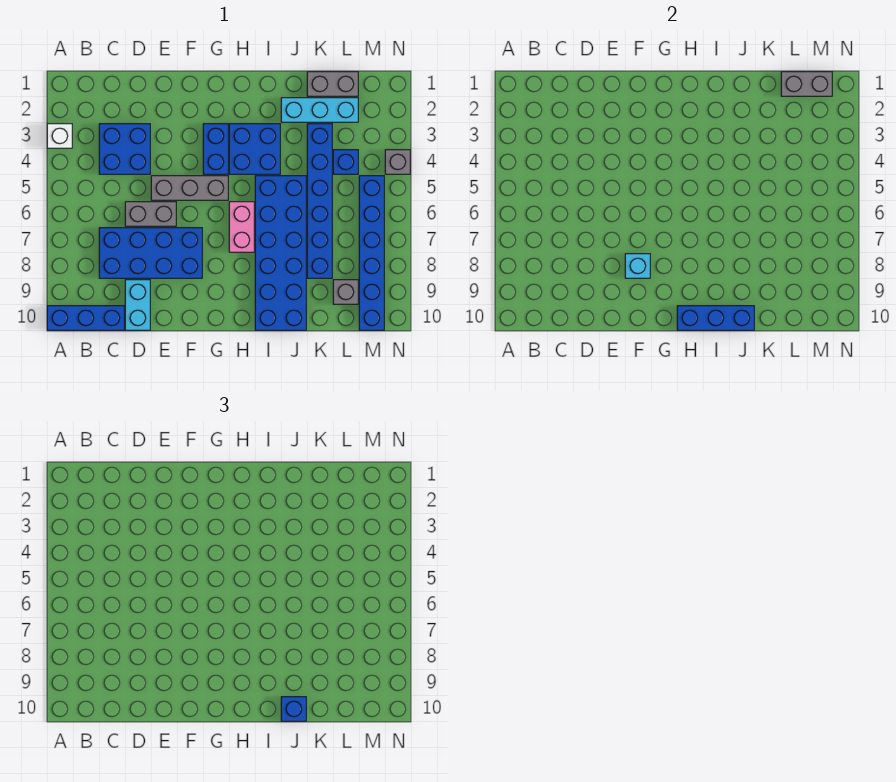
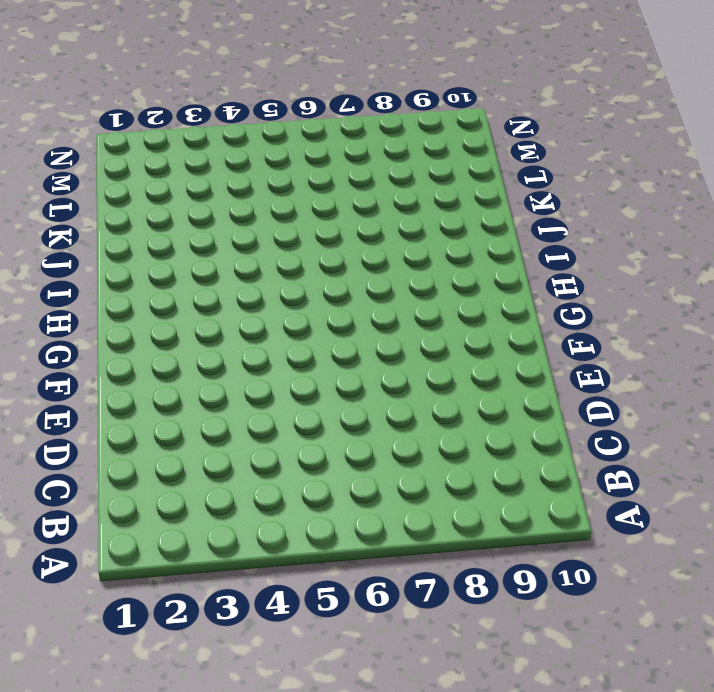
none -> white 1x1 brick [47,124,72,148]
none -> blue 1x3 brick [47,306,124,330]
none -> blue 2x2 brick [99,124,150,174]

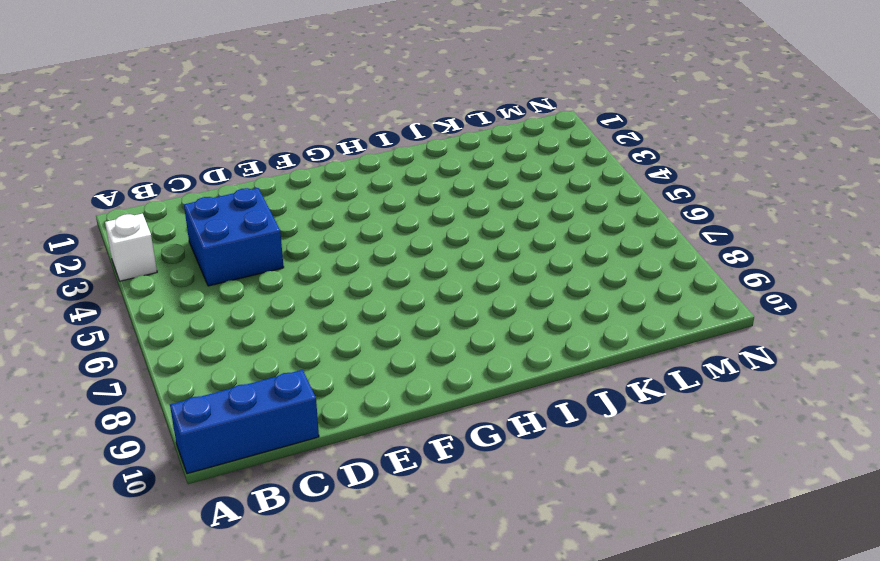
none -> blue 2x4 brick [99,228,202,278]
none -> grey 1x2 brick [125,202,176,226]
none -> cyan 1x2 brick [125,280,150,330]

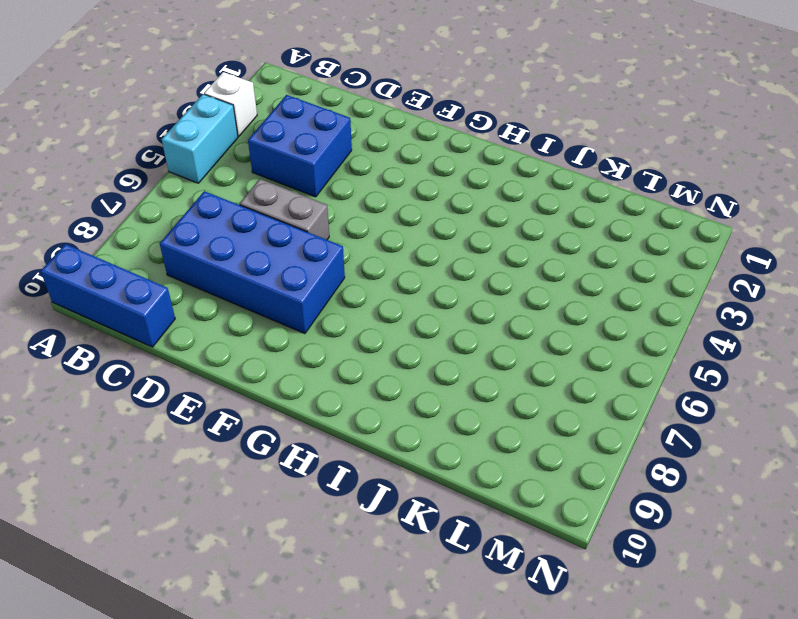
cyan 1x2 brick [162,94,238,183] -> cyan 1x2 brick moved to [125,280,150,330]
none -> grey 1x3 brick [151,176,228,200]
none -> blue 1x2 brick [203,124,228,174]
none -> blue 2x2 brick [229,124,280,174]

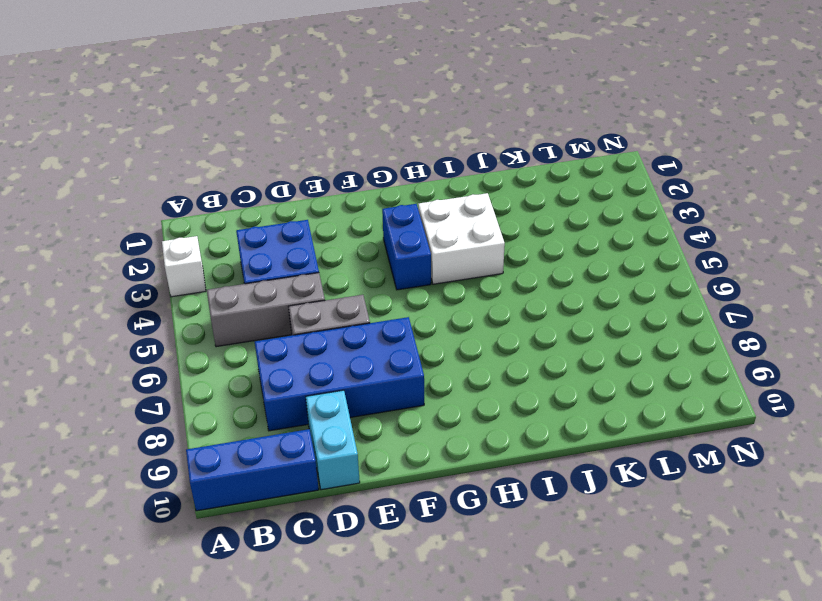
grey 1x3 brick [207,273,325,347] -> grey 1x3 brick moved to [151,176,228,200]
white 2x2 brick [418,193,505,284] -> blue 2x2 brick [229,124,280,174]
none -> pink 1x2 brick [229,202,254,252]
none -> blue 2x6 brick [255,176,306,330]
none -> cyan 1x3 brick [281,98,358,122]

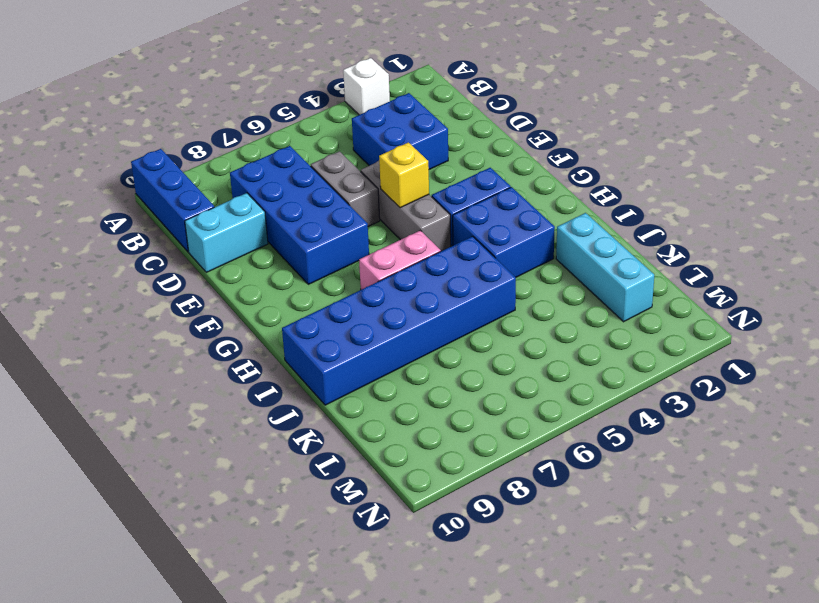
yellow 1x1 brick [379,142,429,208] -> none
none -> grey 1x2 brick [307,72,358,96]
none -> blue 1x6 brick [307,124,332,278]
none -> blue 1x1 brick [333,150,358,174]

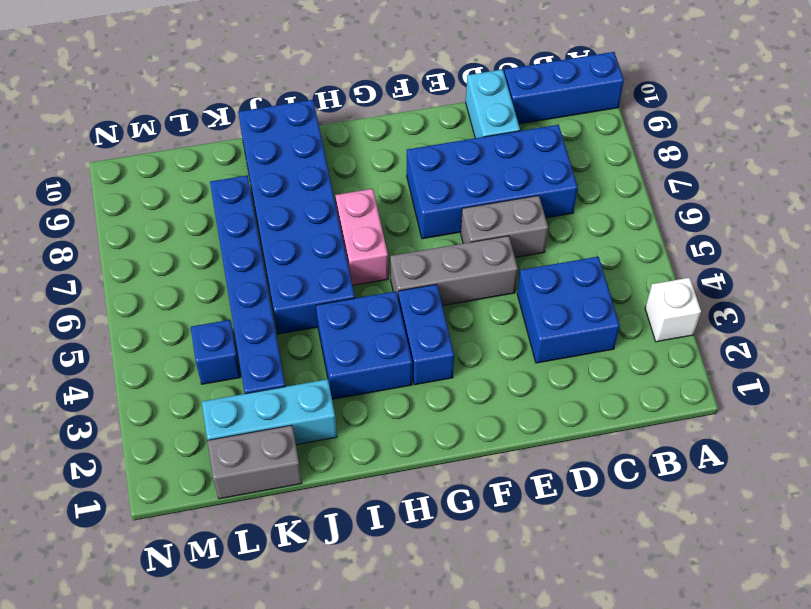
none -> grey 1x1 brick [333,280,358,304]
none -> blue 1x6 brick [359,176,384,330]
none -> grey 1x1 brick [385,150,410,174]

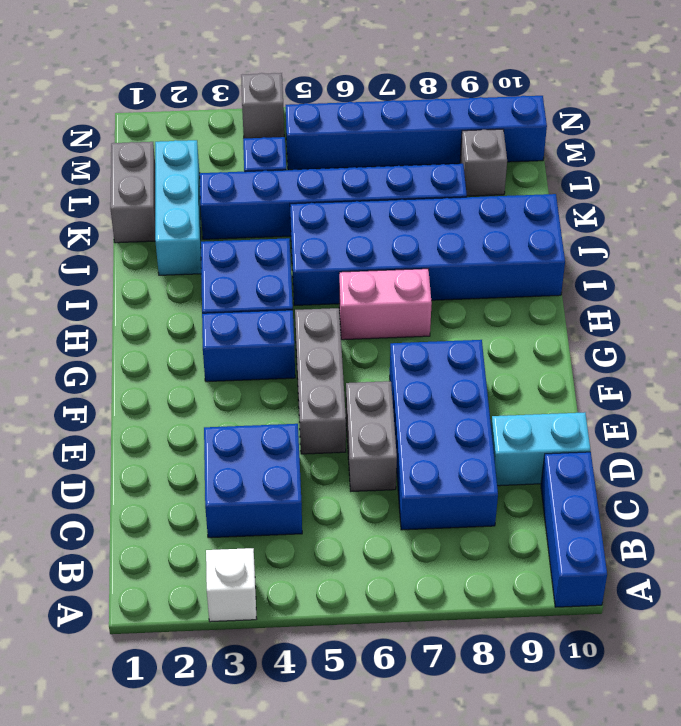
none -> cyan 1x1 brick [625,254,650,278]
none -> blue 1x3 brick [677,306,754,330]
none -> grey 1x2 brick [781,72,832,96]

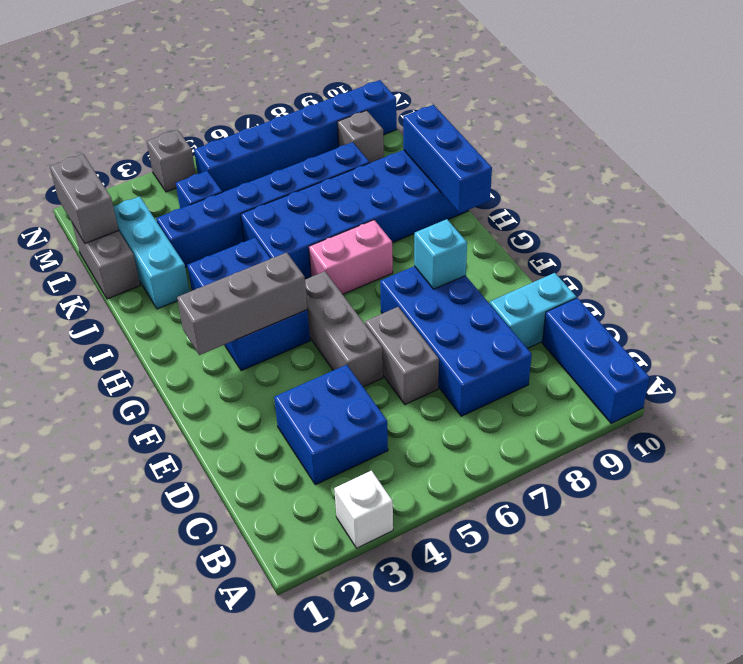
grey 1x3 brick [177,252,307,355] -> none
none -> blue 1x1 brick [281,697,306,721]

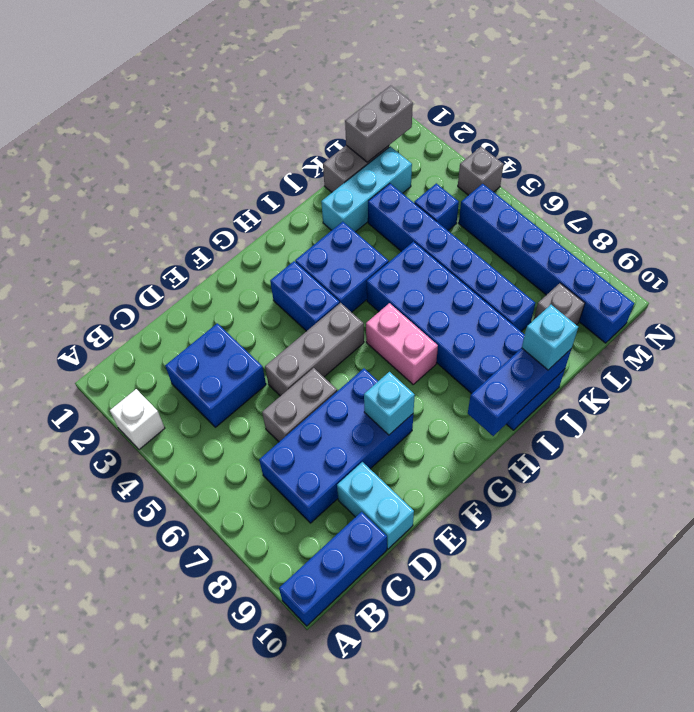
cyan 1x1 brick [522,305,578,370] -> blue 1x1 brick [281,697,306,721]

